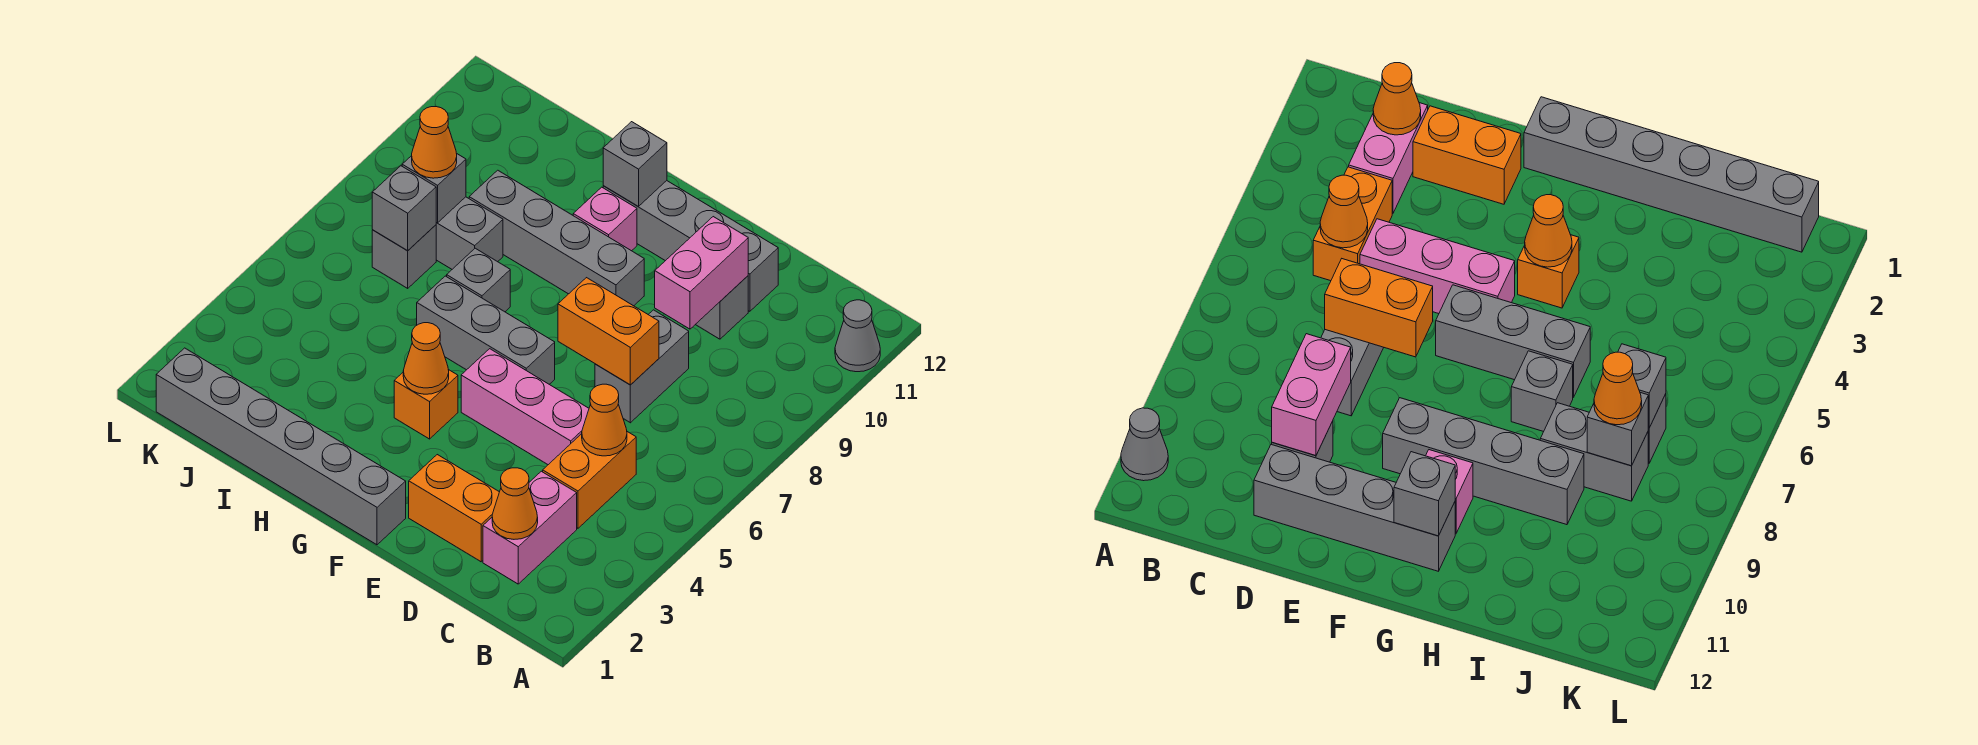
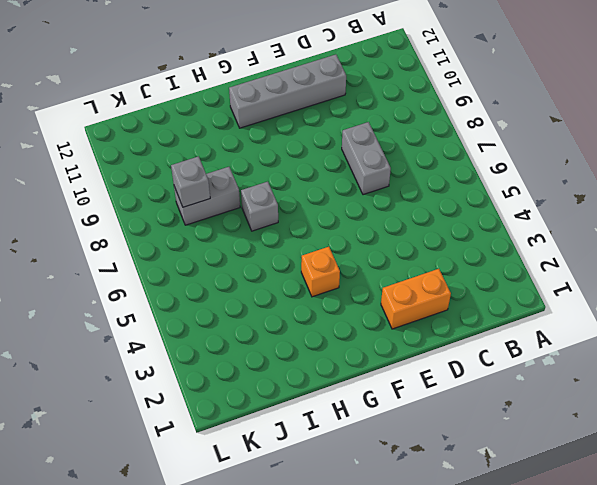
none -> grey 1x1 cone [835,300,880,372]
none -> pink 1x2 brick [483,471,577,584]
none -> orange 1x2 brick [543,432,636,528]

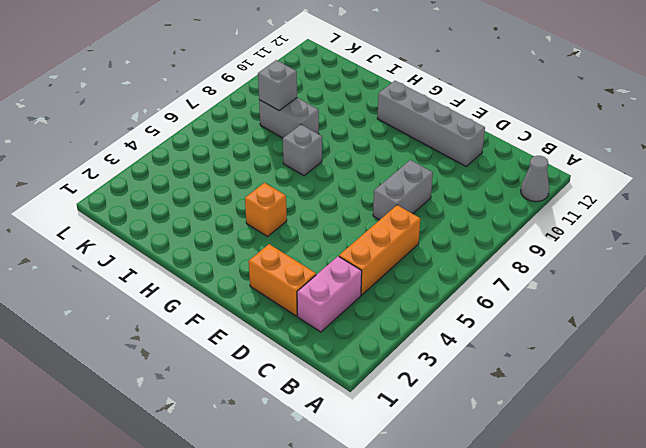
orange 1x3 brick [339,205,420,295] -> orange 1x2 brick [543,432,636,528]
none -> pink 1x3 brick [461,349,589,465]
none -> grey 1x1 brick [695,276,748,339]
none -> grey 1x6 brick [156,348,406,545]

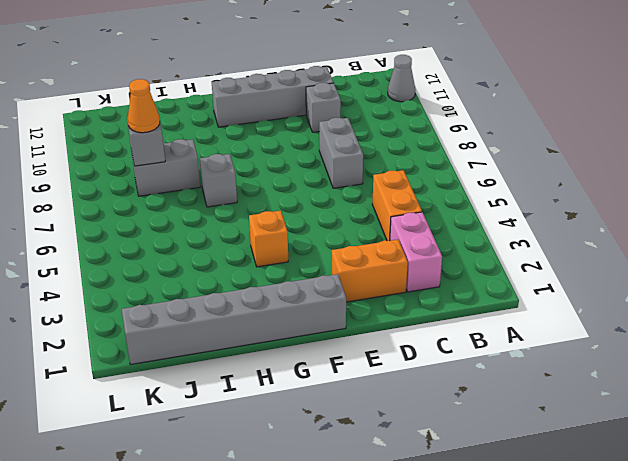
none -> pink 1x3 brick [461,349,589,465]
none -> grey 1x3 brick [417,276,555,384]
none -> grey 1x4 brick [469,170,644,306]

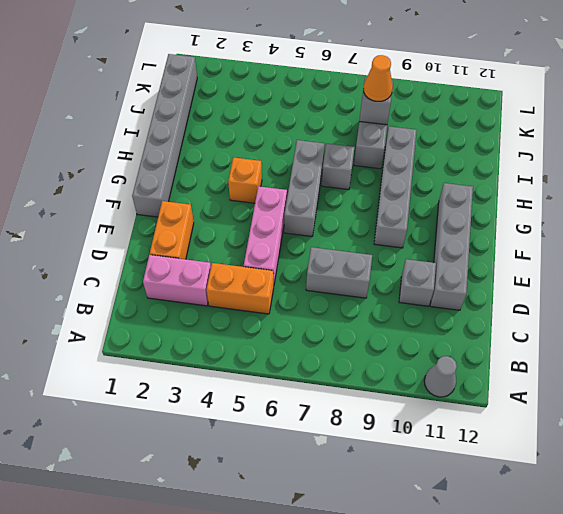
none -> pink 1x1 brick [573,187,637,251]
none -> grey 1x1 brick [372,225,436,288]
none -> orange 1x1 cone [492,468,538,539]

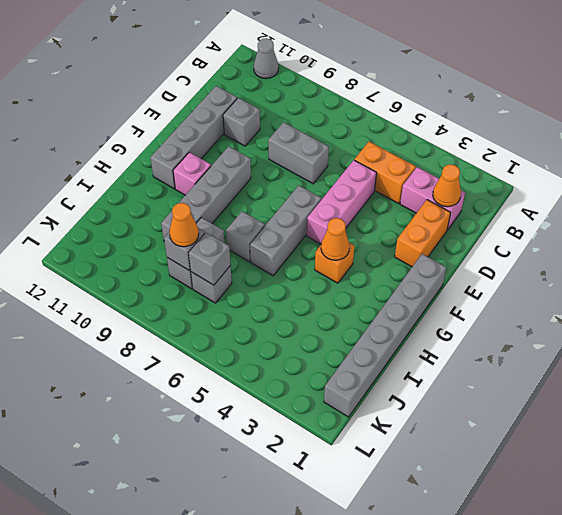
none -> orange 1x1 cone [582,384,627,456]
none -> orange 1x2 brick [558,278,659,385]
none -> pink 1x2 brick [655,217,748,329]

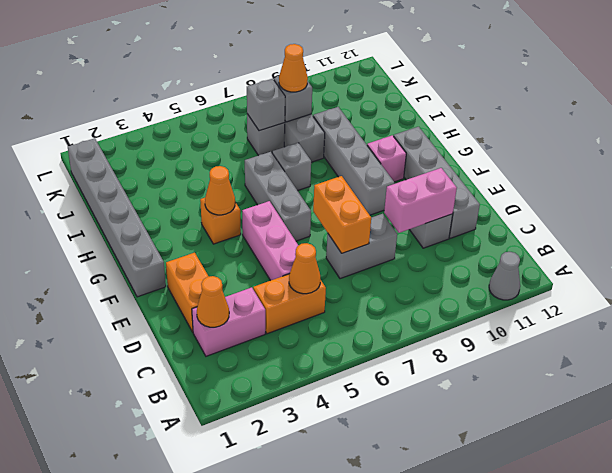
none -> grey 1x1 brick [603,122,667,206]

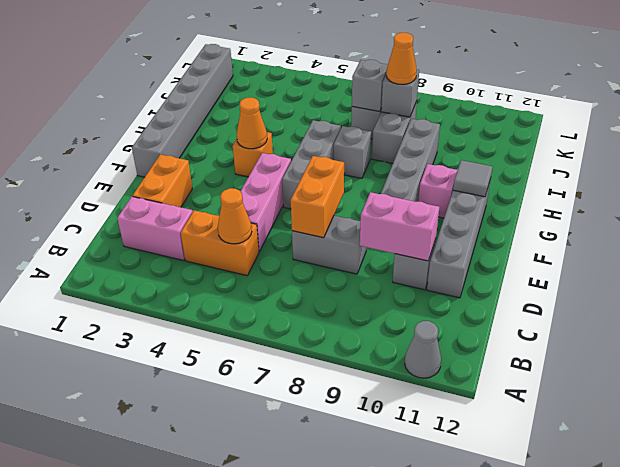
grey 1x1 tile [453,160,492,197] -> grey 1x1 brick [603,122,667,206]
none -> orange 1x1 cone [492,468,538,539]

